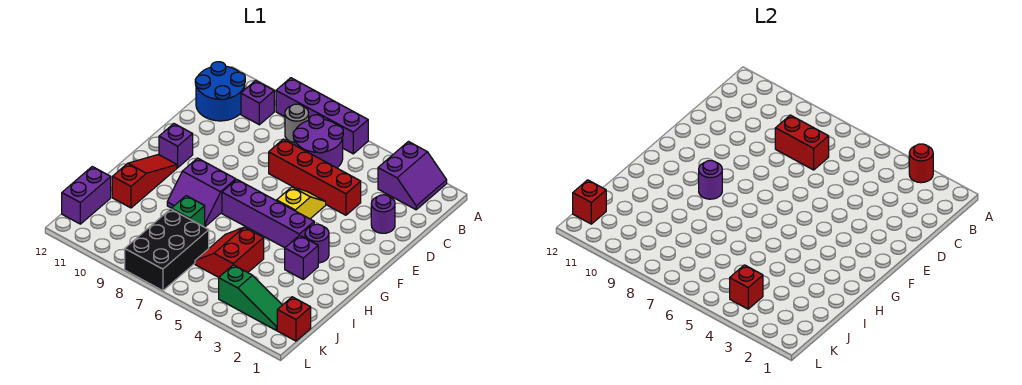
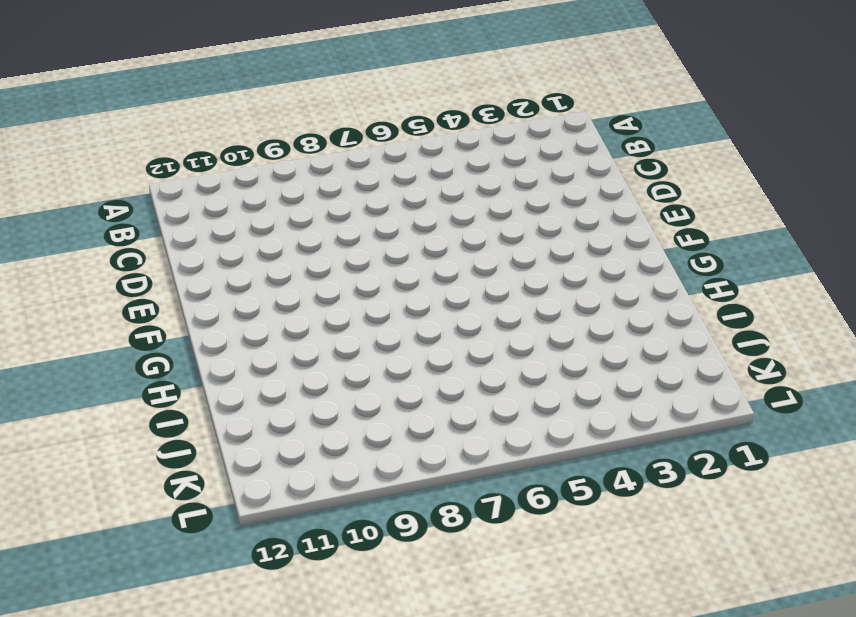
none -> purple 2x2 slope [378,142,447,210]
none -> purple 1x4 brick [276,78,368,154]
none -> purple 2x2 round brick [293,115,343,168]

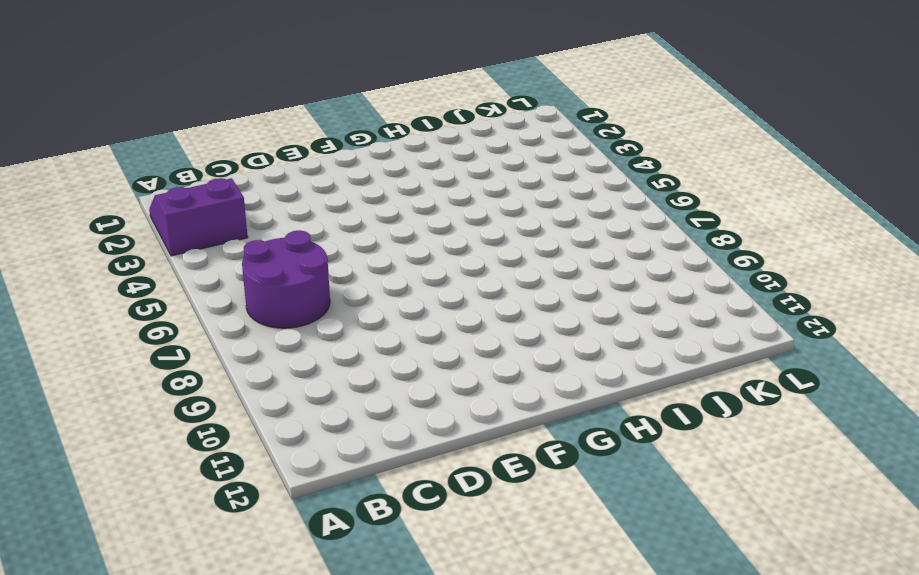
none -> purple 1x4 brick [276,78,368,154]
none -> grey 1x1 round brick [285,104,309,142]
none -> purple 1x1 brick [241,80,274,125]

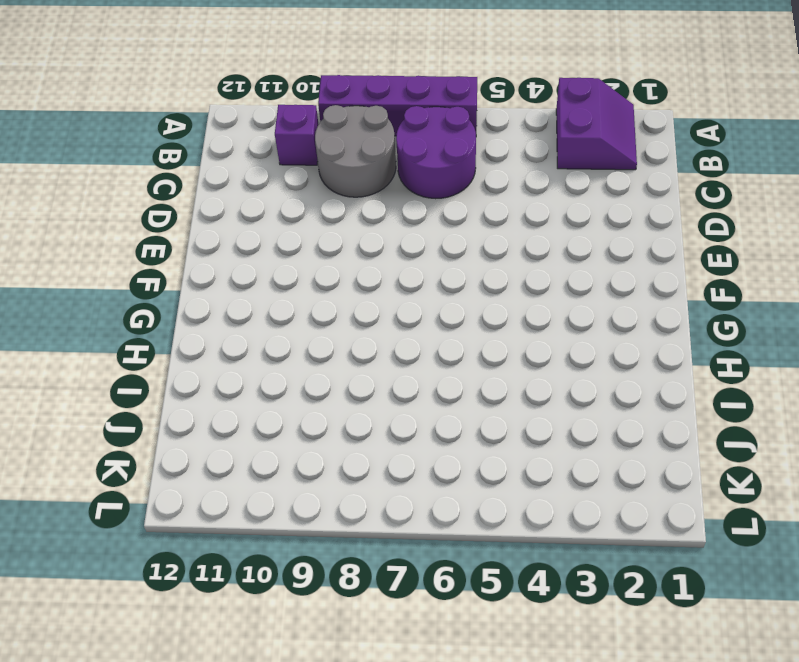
grey 2x2 round brick [315,105,396,197] -> grey 1x1 round brick [285,104,309,142]
none -> blue 2x2 round brick [195,62,245,121]
none -> purple 1x1 round brick [371,195,395,233]
none -> red 1x4 brick [269,139,361,215]

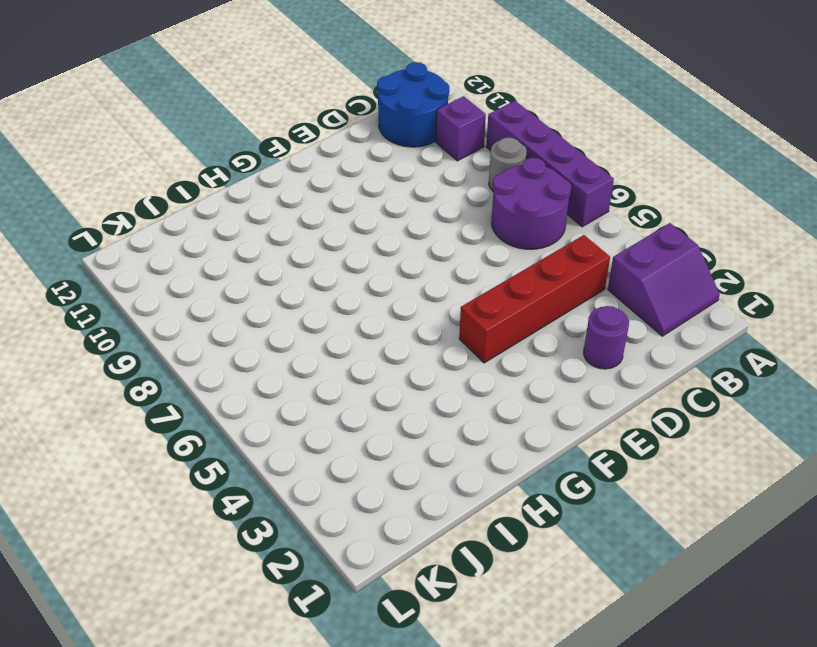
red 1x4 brick [459,235,610,363] -> red 1x4 brick turned to [269,139,361,215]
none -> yellow 1x2 slope [277,187,326,219]
none -> purple 1x1 brick [159,124,193,168]
none -> purple 1x1 round brick [305,224,329,263]

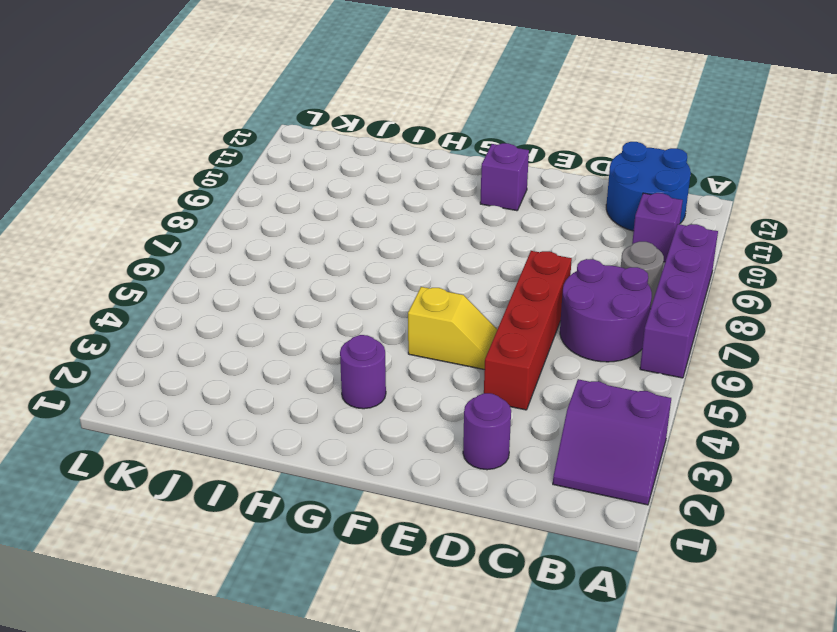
none -> purple 1x4 brick [222,180,314,248]
none -> purple 2x2 slope [167,158,236,226]
none -> red 1x3 slope [112,155,177,208]

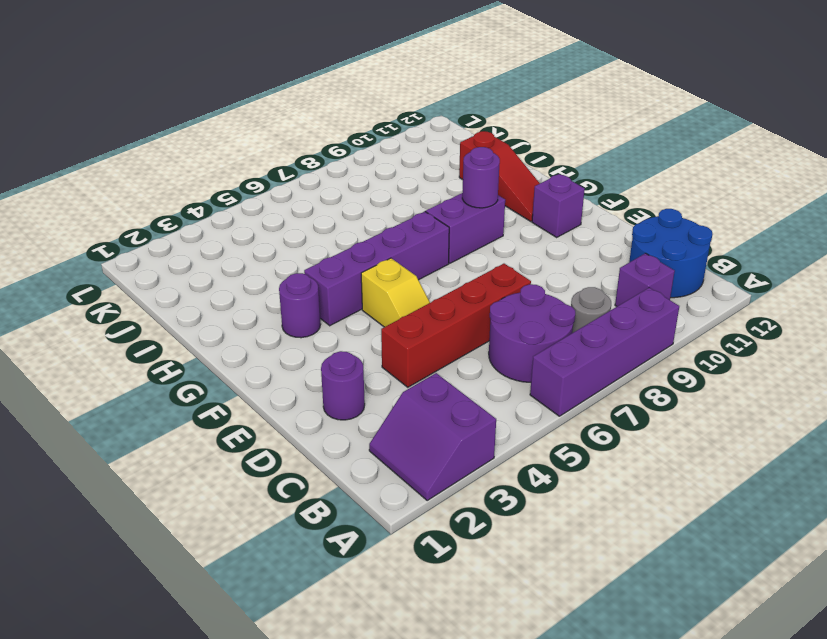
none -> purple 1x1 brick [285,235,318,279]
none -> red 2x2 slope [195,227,264,277]
none -> green 1x1 brick [171,196,205,227]

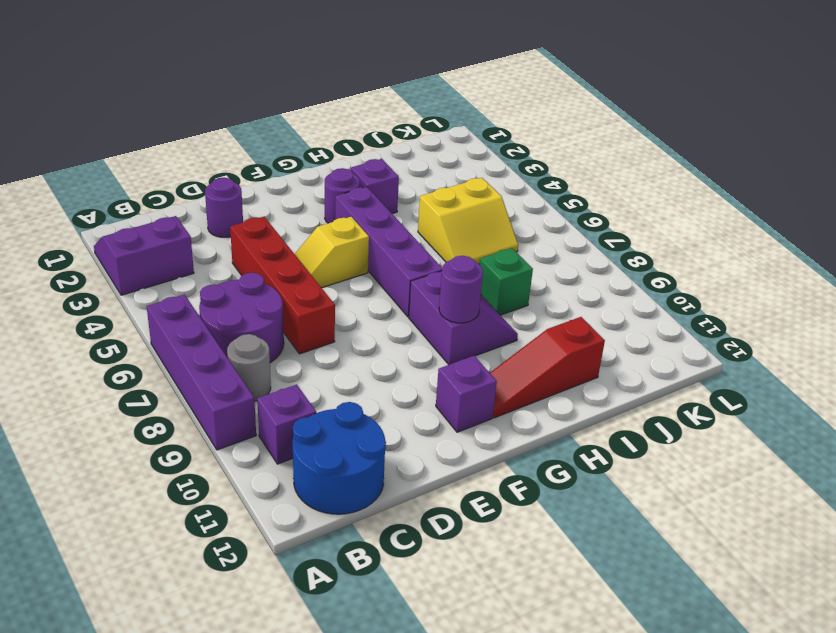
yellow 2x2 slope [418,178,518,264] -> red 2x2 slope [195,227,264,277]
none -> black 2x3 brick [125,209,209,291]
none -> purple 1x2 brick [62,167,111,224]
none -> red 1x1 brick [277,297,311,341]

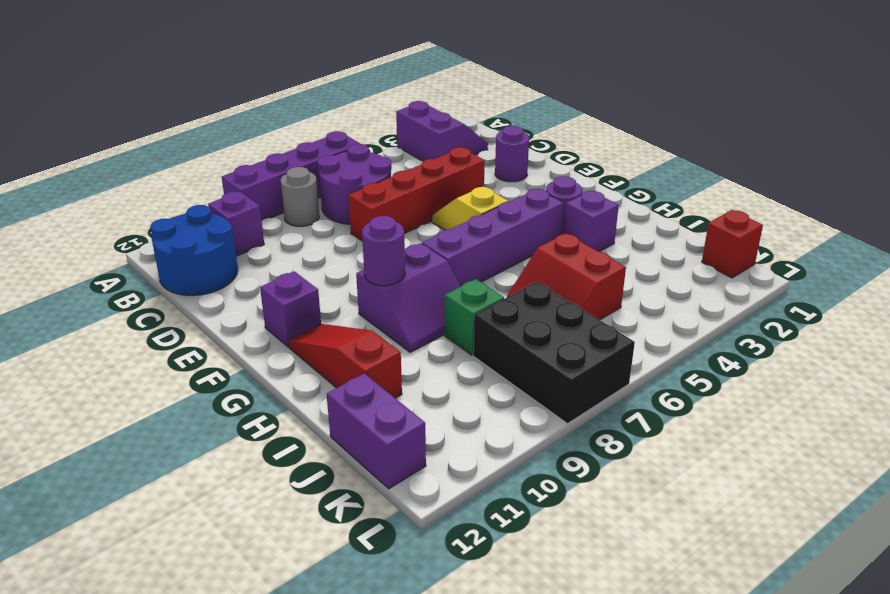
none -> green 1x3 slope [219,265,282,330]
none -> red 1x1 round brick [909,144,933,183]
none -> red 1x2 brick [775,115,829,170]

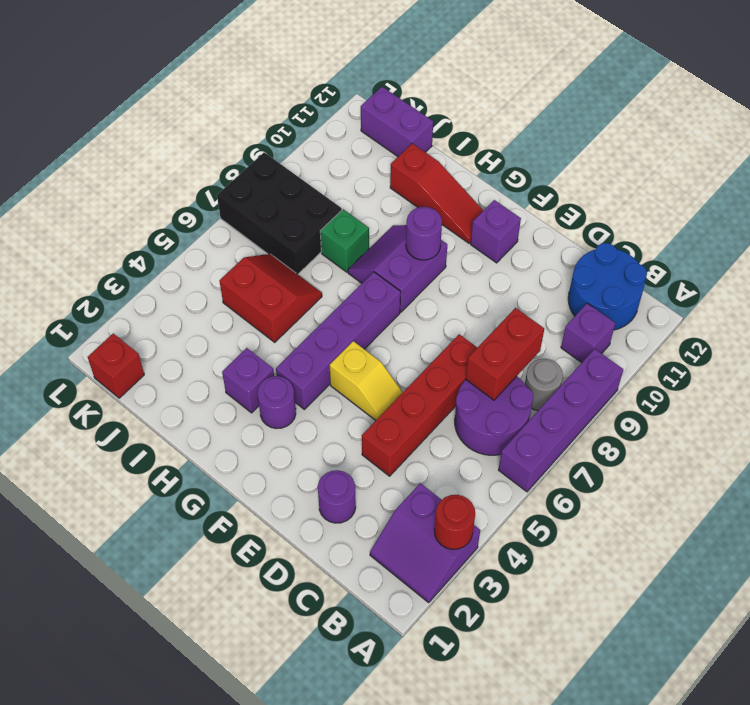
none -> green 1x3 slope [219,265,282,330]
none -> red 1x1 brick [730,265,763,309]
none -> red 1x1 brick [573,180,606,224]

